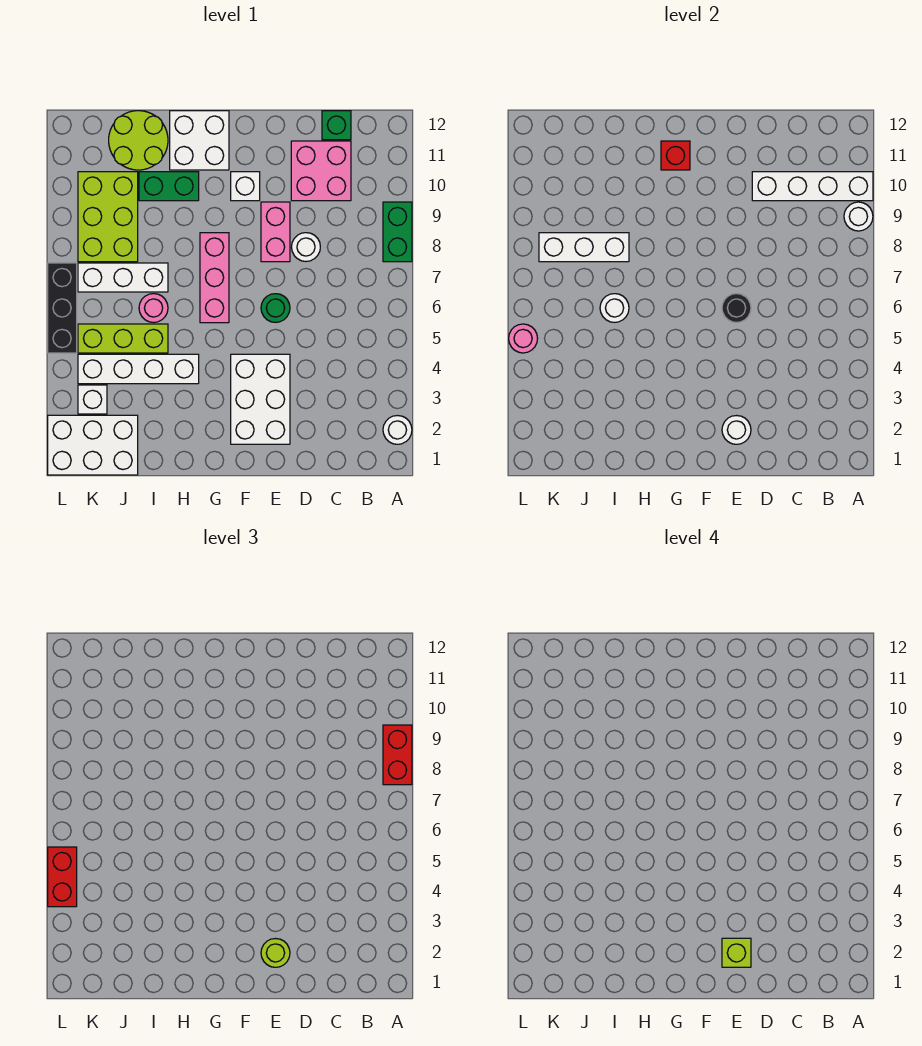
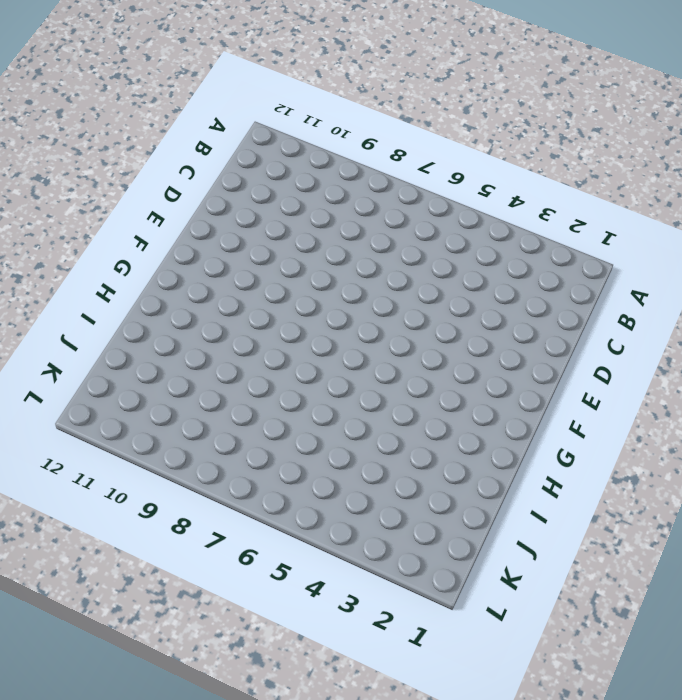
none -> white 1x1 round brick [383,416,412,444]
none -> green 1x2 brick [383,202,412,262]
none -> pink 2x2 brick [291,141,351,201]
none -> green 1x1 brick [322,111,351,140]

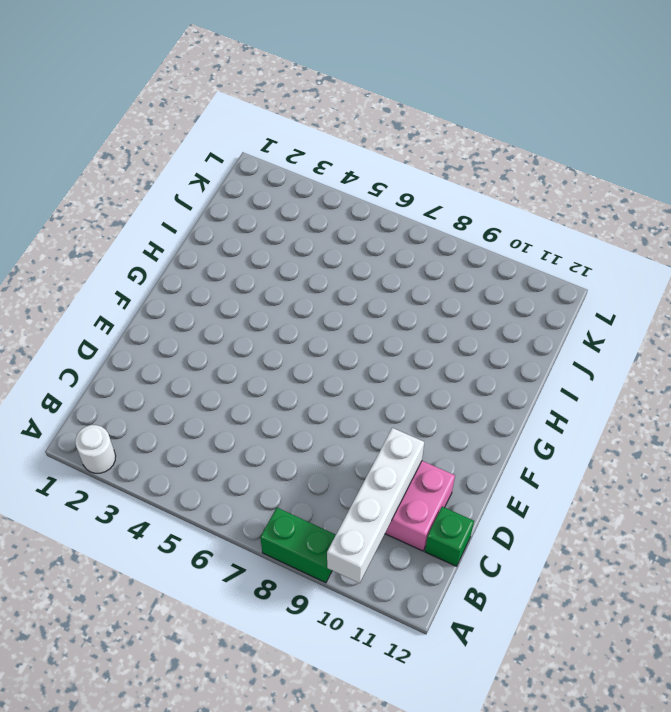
none -> white 1x1 round brick [292,233,320,261]
none -> white 2x3 brick [231,354,290,444]
none -> green 1x1 round brick [261,294,290,322]
none -> pink 1x2 brick [261,202,290,262]

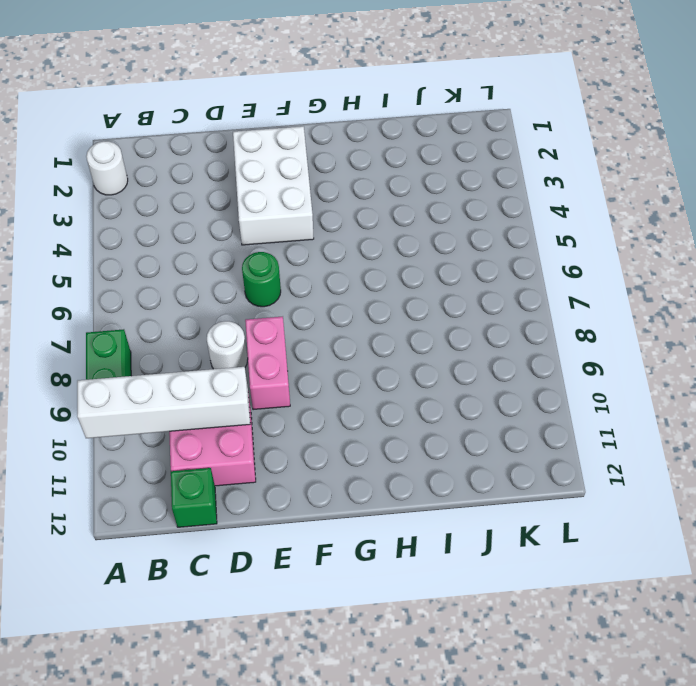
none -> white 1x1 brick [231,172,260,201]
none -> pink 1x3 brick [200,233,229,323]
none -> white 2x2 brick [170,111,229,170]
none -> white 1x4 brick [78,354,199,384]

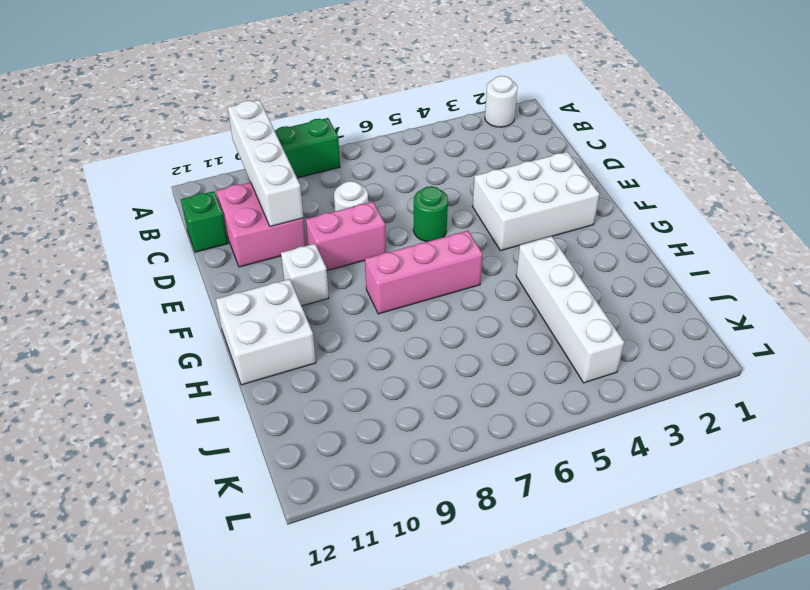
none -> green 1x2 brick [139,172,199,201]
none -> lime 1x3 brick [78,324,168,353]
none -> pink 1x1 round brick [139,294,168,322]
none -> white 1x3 brick [78,263,168,292]

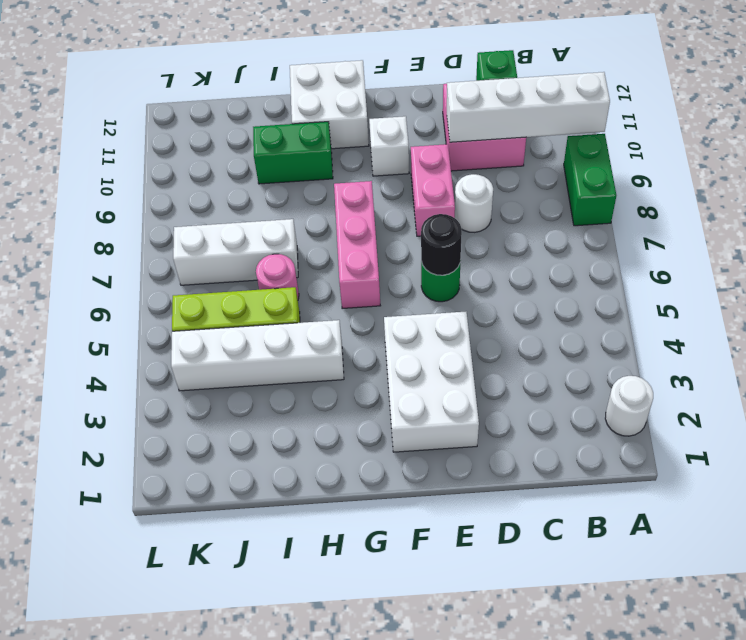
none -> lime 2x2 round brick [109,111,168,170]
none -> white 2x3 brick [48,415,138,475]
none -> lime 2x3 brick [78,172,138,262]
none -> white 1x1 brick [78,385,107,414]

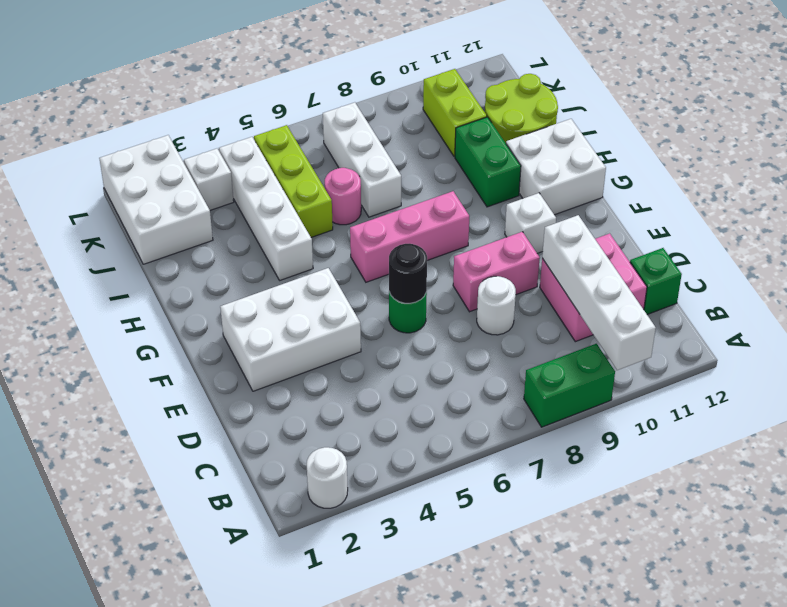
lime 1x2 brick [423,69,487,157] -> lime 2x3 brick [78,172,138,262]
none -> black 1x3 brick [48,263,77,353]
none -> white 1x1 round brick [844,202,873,231]
none -> white 1x1 round brick [722,416,751,444]
none -> red 1x1 brick [661,141,690,170]

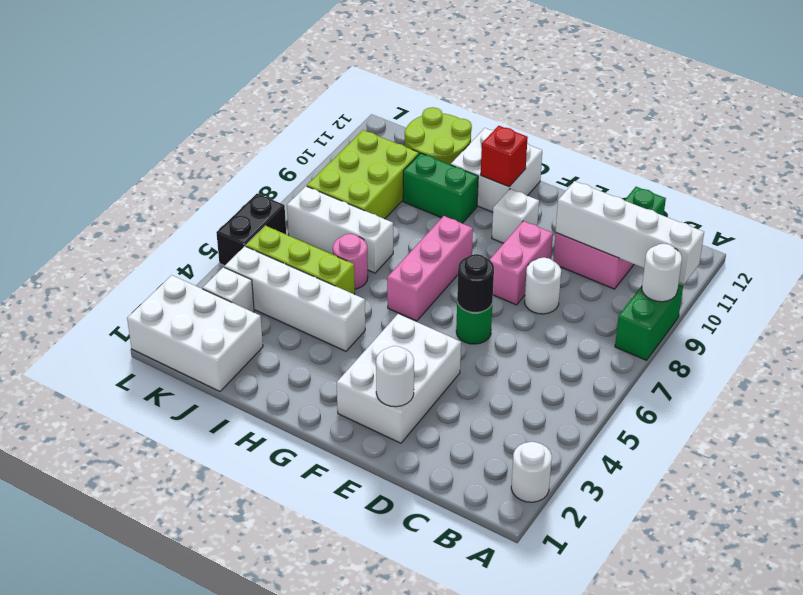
black 1x2 brick [216,193,286,266] -> black 1x3 brick [48,263,77,353]
none -> white 1x1 round brick [600,294,629,322]
none -> white 1x3 brick [539,233,629,262]
none -> pink 1x1 round brick [509,324,538,353]
none -> red 1x2 brick [383,725,412,785]

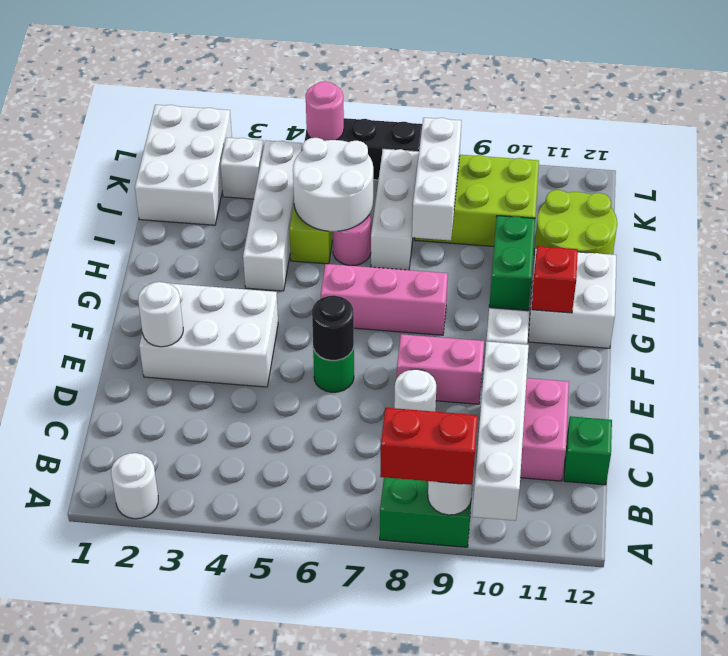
white 2x2 round brick [293,138,373,231] -> white 1x1 round brick [600,294,629,322]
none -> lime 1x1 round brick [261,939,290,967]
none -> red 1x2 brick [48,847,77,907]
none -> lime 1x1 brick [722,938,751,967]

